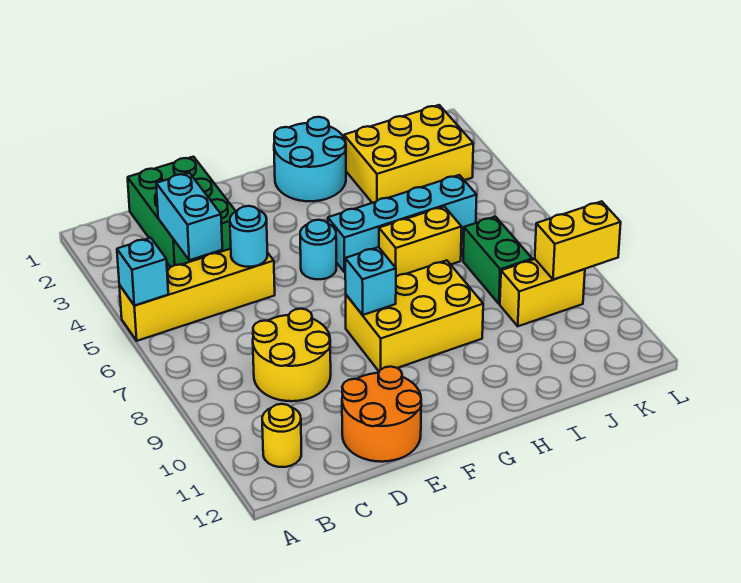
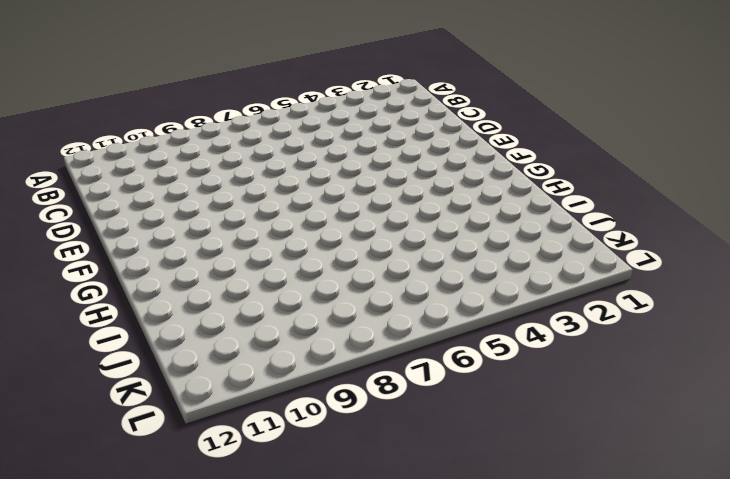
none -> yellow 1x4 brick [119,249,275,341]
none -> yellow 1x1 round brick [262,404,301,467]
none -> green 2x3 brick [128,157,235,267]

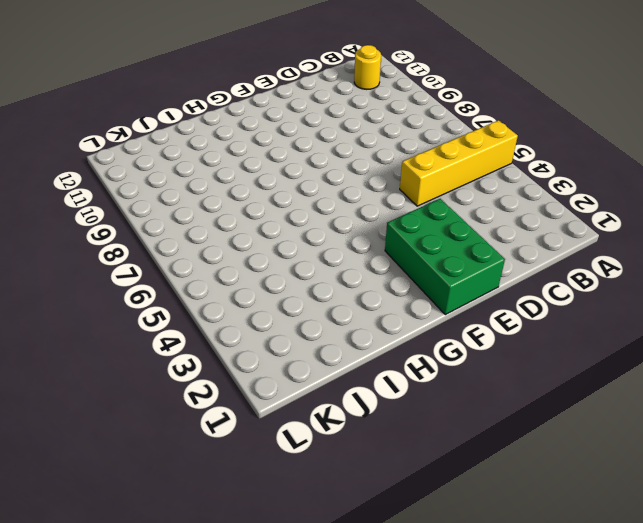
green 2x3 brick [385,199,505,315] -> green 2x3 brick moved to [128,157,235,267]
none -> yellow 2x2 round brick [253,309,331,401]
none -> orange 2x2 round brick [342,367,421,462]
none -> cyan 1x1 round brick [300,220,336,279]

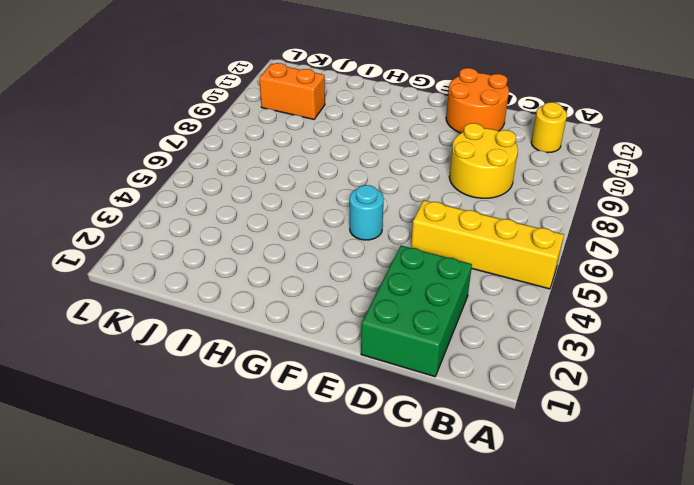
orange 1x2 brick [259,63,325,119] -> none
none -> yellow 2x3 brick [346,260,483,371]
none -> cyan 2x2 round brick [274,117,346,201]
none -> cyan 1x4 brick [328,175,477,272]

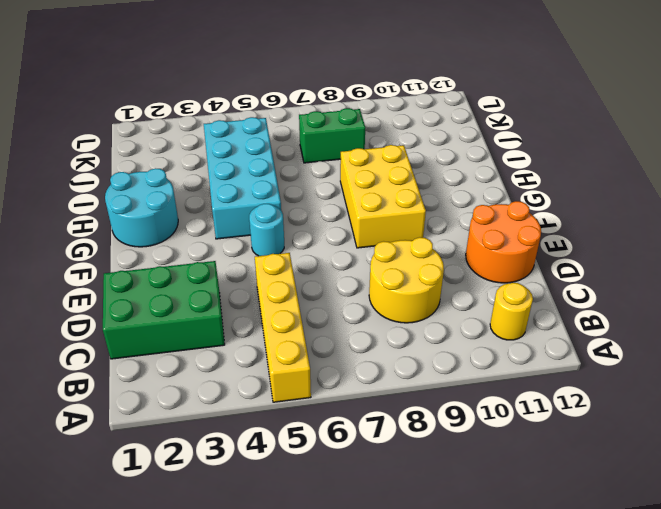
cyan 2x4 brick [204,117,281,239] -> cyan 1x4 brick [328,175,477,272]
none -> yellow 1x2 brick [379,207,462,277]
none -> yellow 2x3 brick [344,105,473,203]
none -> yellow 1x2 brick [500,259,585,326]

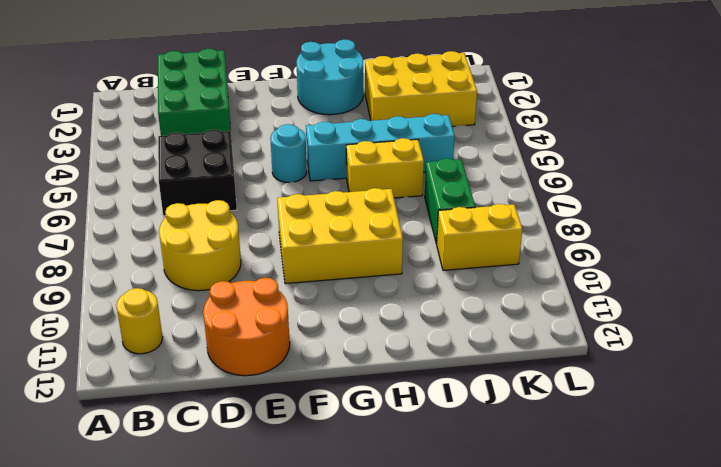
black 2x2 brick [158,130,237,216] -> yellow 1x4 brick [119,249,275,341]
none -> cyan 1x1 brick [117,238,168,306]
none -> cyan 1x2 brick [156,173,222,260]
none -> cyan 1x1 round brick [230,206,267,267]

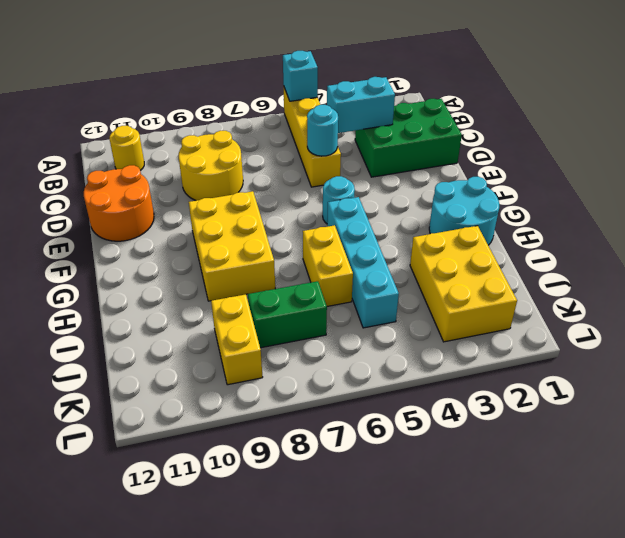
none -> cyan 1x1 brick [345,247,396,315]
none -> yellow 1x2 brick [535,201,621,280]

